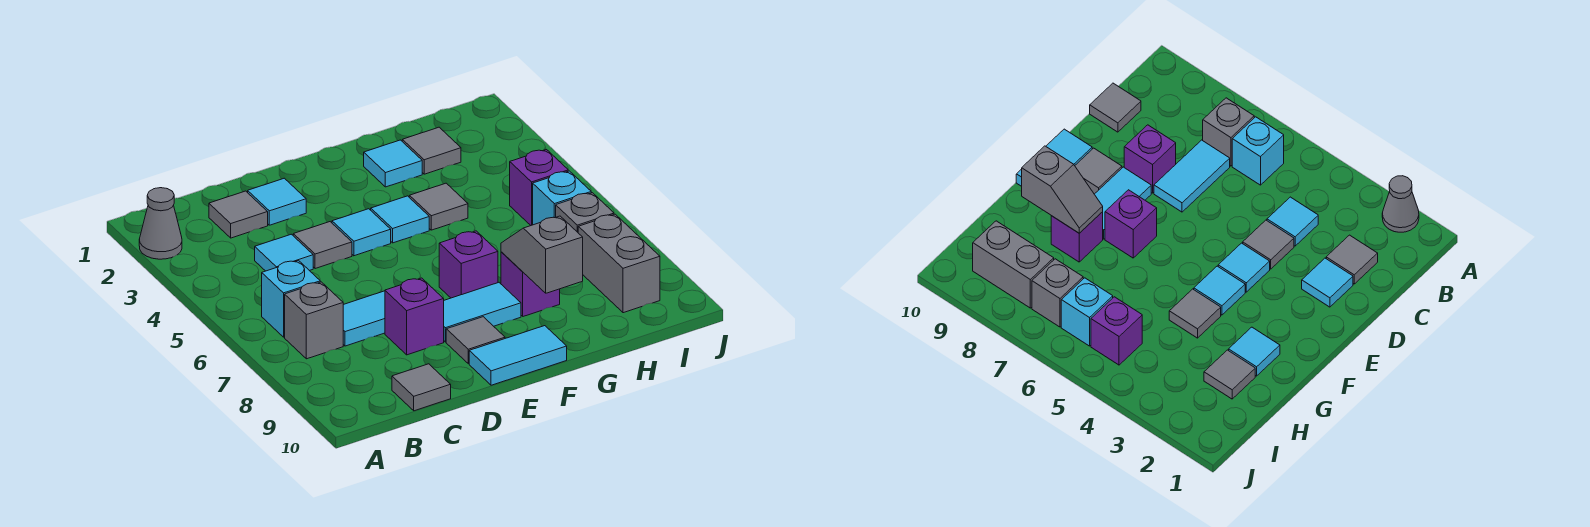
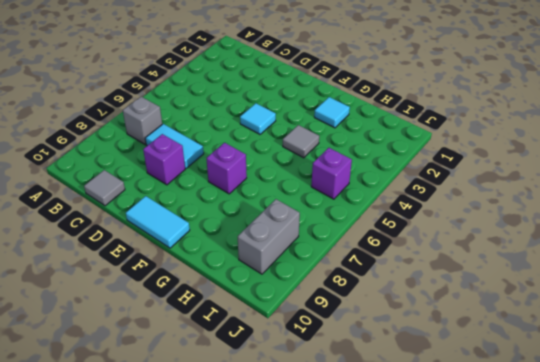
none -> grey 1x1 cone [139,188,182,259]
none -> cyan 1x1 brick [262,260,320,337]
none -> grey 1x1 tile [209,191,268,238]

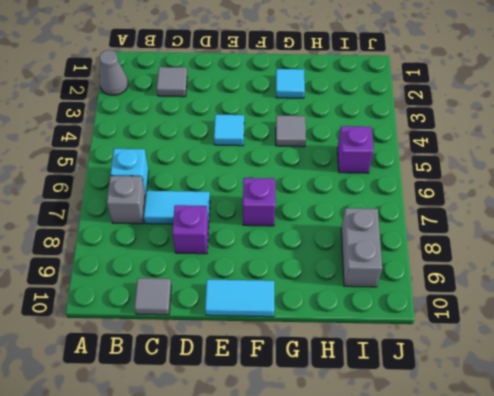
none -> cyan 1x1 tile [255,234,313,271]
none -> cyan 1x1 tile [248,178,306,225]
none -> grey 1x1 tile [293,222,352,269]

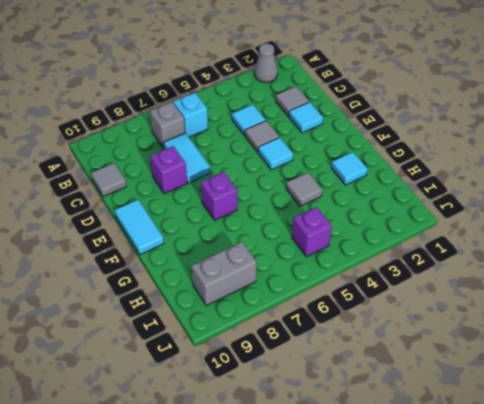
none -> cyan 1x2 tile [444,283,521,342]
none -> grey 1x1 tile [446,317,505,364]
none -> cyan 1x1 tile [371,196,429,243]

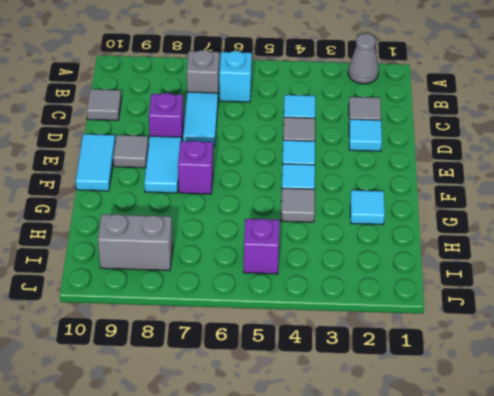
none -> purple 1x1 brick [501,252,560,316]
none -> grey 1x1 tile [402,127,461,174]
none -> cyan 1x1 brick [533,171,591,225]

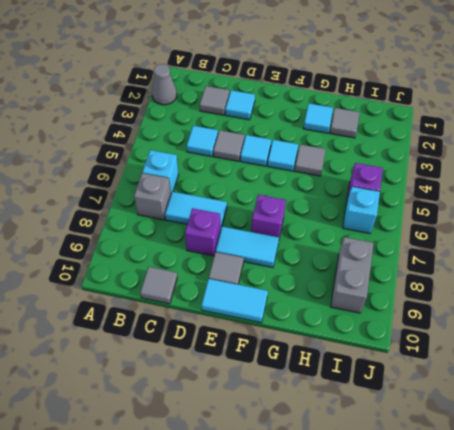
none -> purple 1x1 brick [501,252,560,316]
none -> grey 1x1 brick [556,193,614,232]
none -> grey 1x2 slope [501,216,583,293]

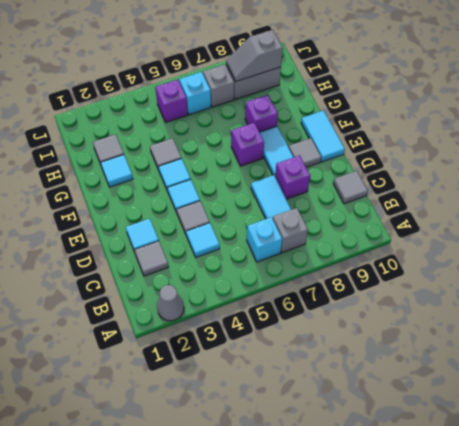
grey 1x2 slope [226,30,283,82] -> grey 1x2 slope moved to [501,216,583,293]

